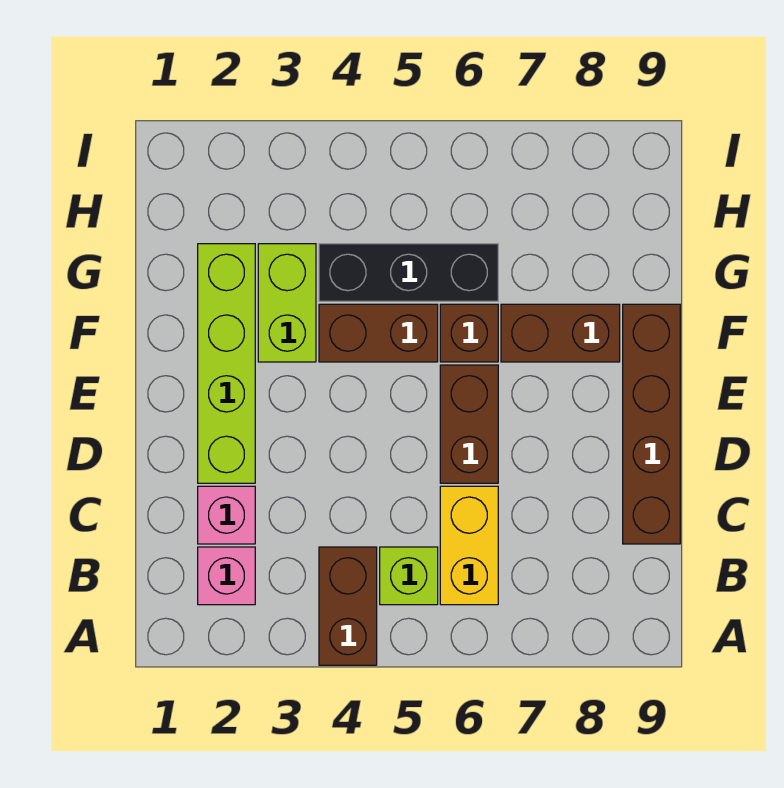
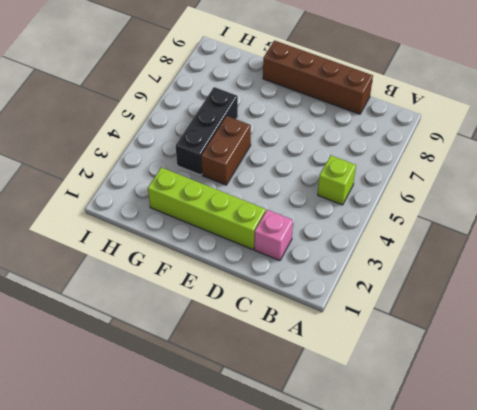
none -> brown 1x2 brick [319,547,377,665]
none -> pink 1x1 brick [198,547,255,605]
none -> yellow 1x2 brick [440,486,498,605]

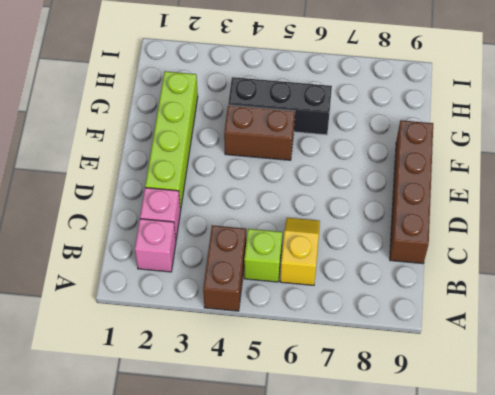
yellow 1x2 slope [280,218,320,285] -> yellow 1x2 brick [440,486,498,605]
none -> brown 1x2 brick [440,365,498,483]
none -> lime 1x2 brick [258,244,316,362]
none -> brown 1x1 brick [440,304,498,362]

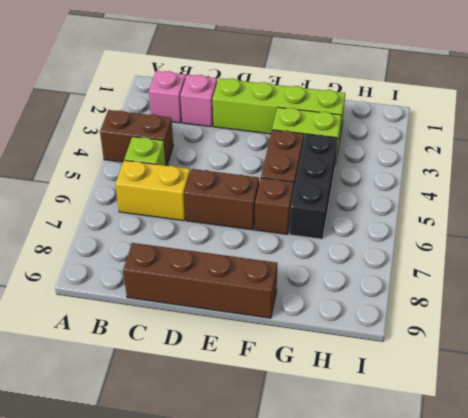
none -> brown 1x2 brick [501,304,620,362]

